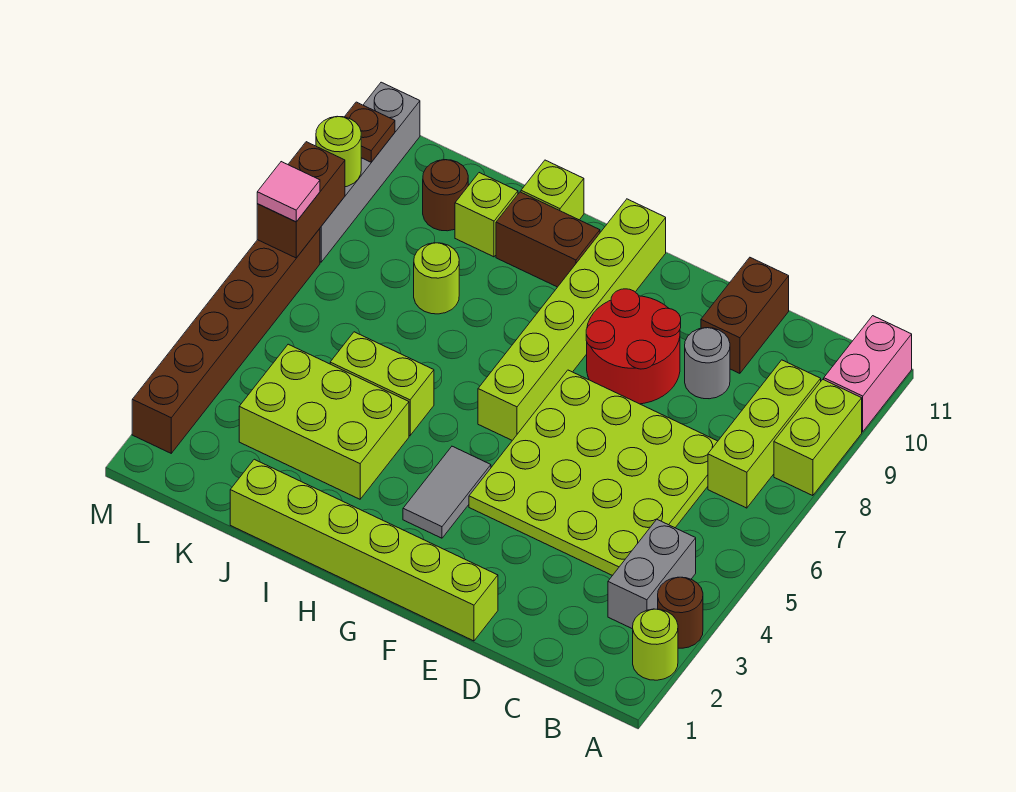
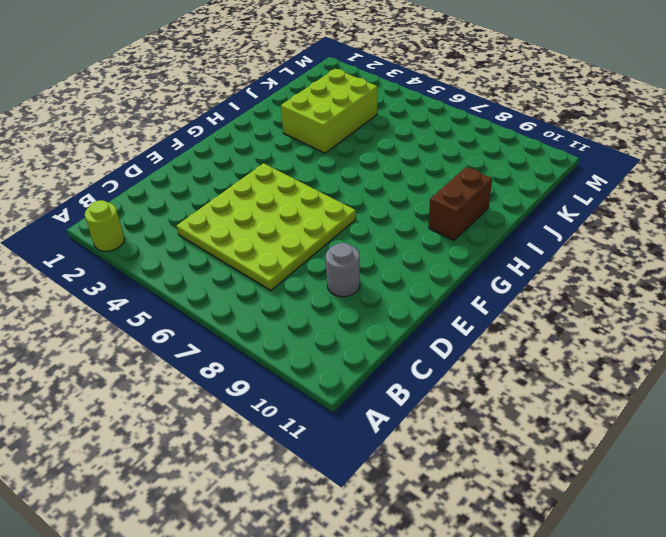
none -> brown 1x1 round brick [658,577,703,648]
none -> lime 1x2 brick [774,379,862,496]
none -> pink 1x2 brick [824,316,912,432]

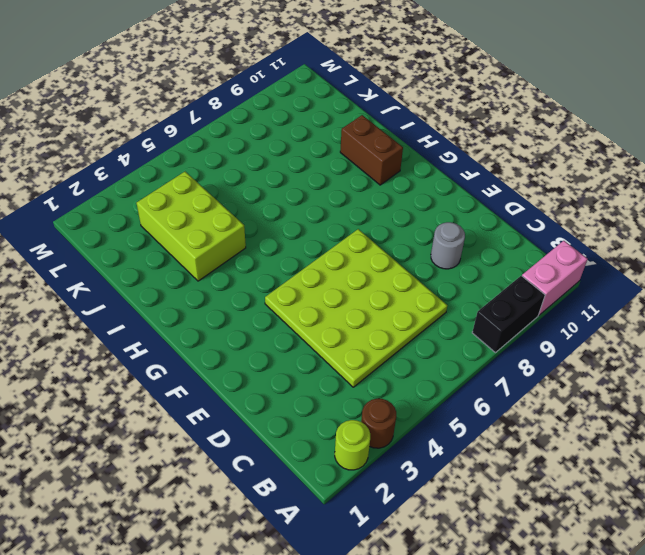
black 1x2 brick [472,276,545,353] -> lime 1x2 brick [774,379,862,496]
none -> grey 1x2 brick [608,519,696,629]
none -> lime 1x3 brick [708,360,821,508]
none -> brown 1x2 brick [701,258,789,373]

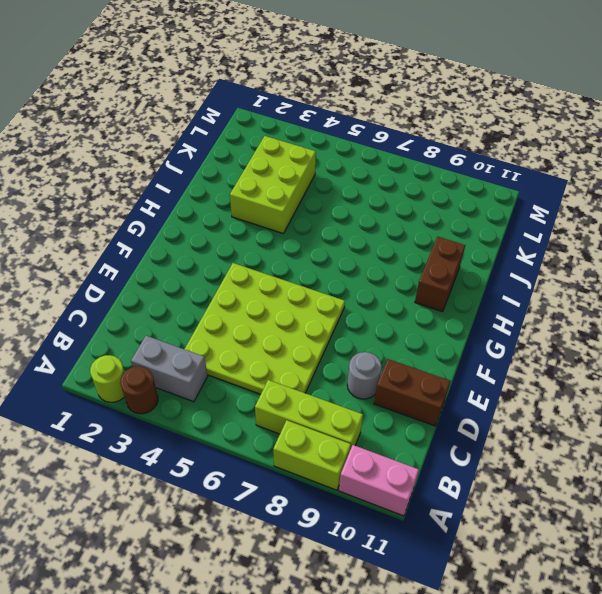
none -> lime 1x6 brick [230,459,498,641]
none -> red 2x2 round brick [586,289,681,404]
none -> grey 1x2 tile [403,446,491,538]

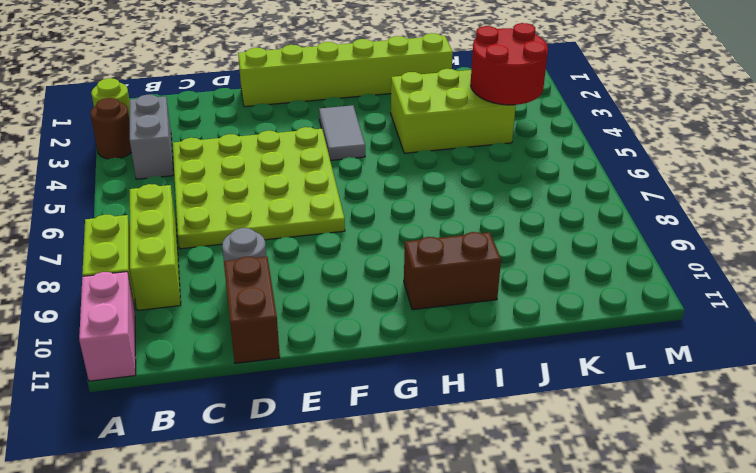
red 2x2 round brick [471,23,548,105] -> red 2x2 round brick moved to [586,289,681,404]
none -> lime 1x6 brick [478,199,666,440]
none -> lime 1x2 brick [330,332,434,436]
none -> lime 1x1 brick [521,160,584,220]

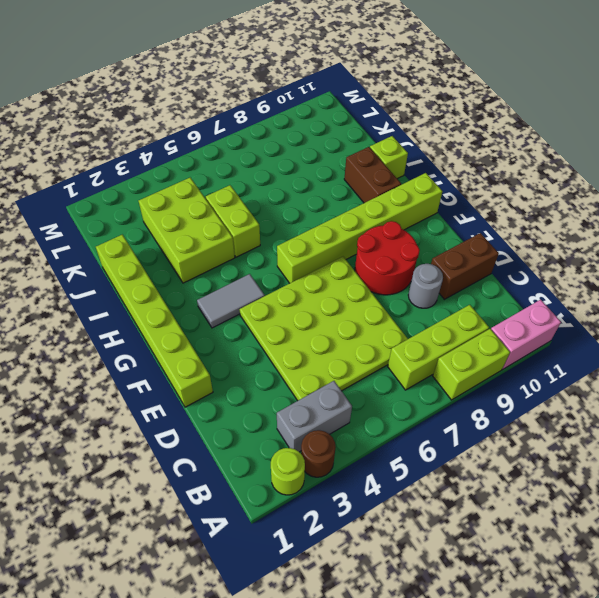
none -> lime 1x1 round brick [414,243,459,314]
none -> lime 1x1 brick [455,173,518,257]
none -> brown 1x1 round brick [423,160,468,231]

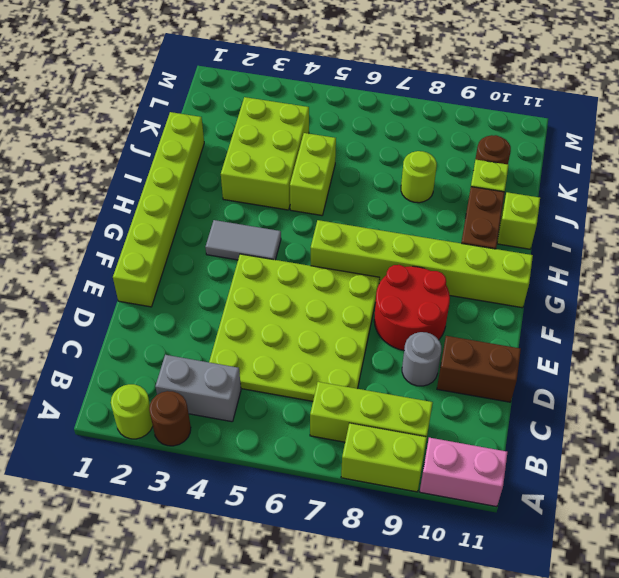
none -> brown 1x6 brick [132,229,320,453]
none -> grey 1x4 brick [320,82,420,262]
none -> brown 1x2 brick [257,142,345,258]

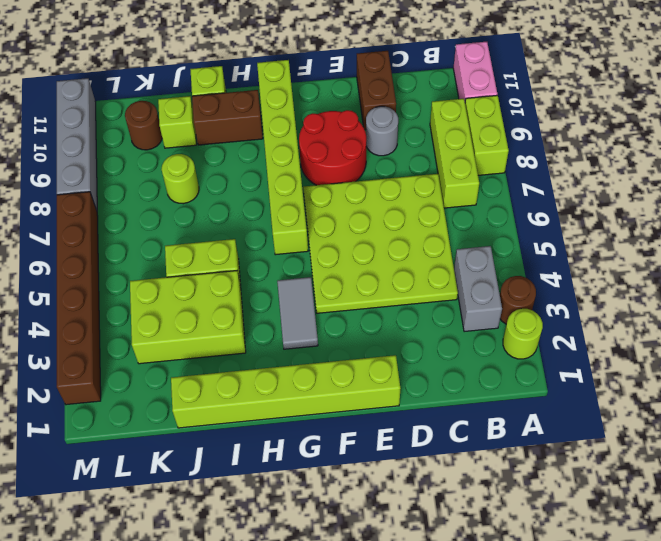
none -> brown 1x2 brick [257,142,345,258]
none -> lime 1x1 round brick [316,117,361,187]
none -> brown 1x1 plate [345,102,395,162]

